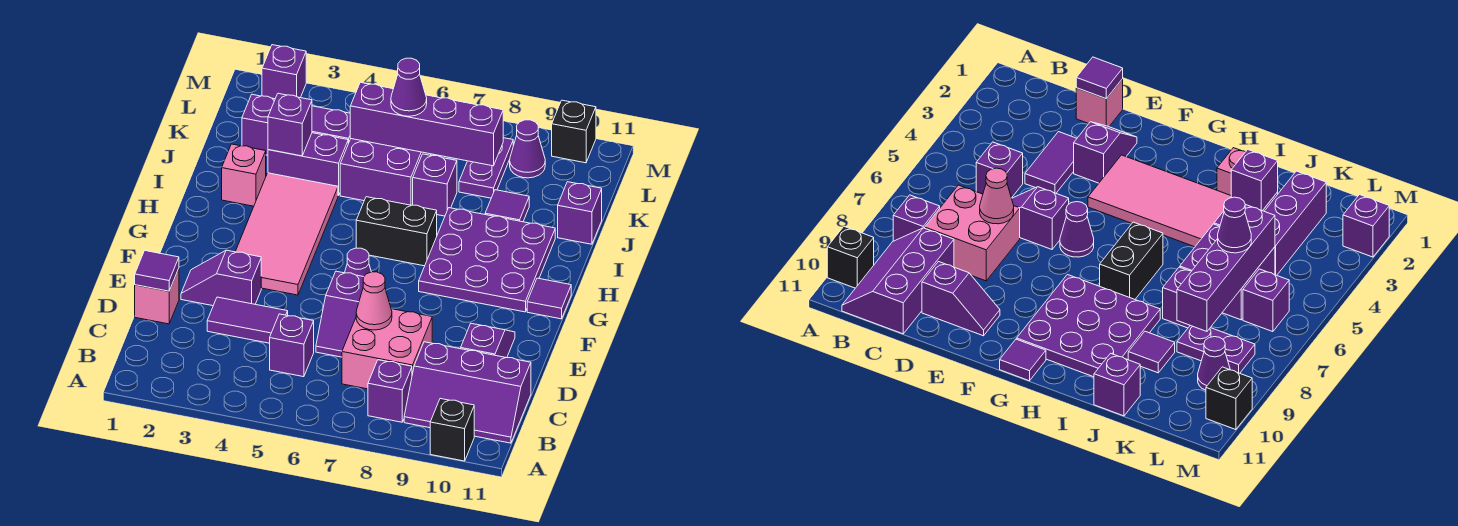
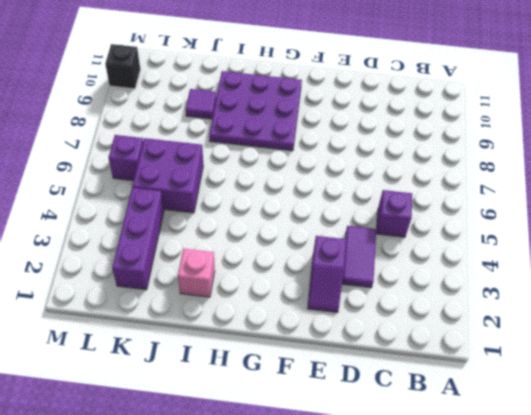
none -> black 1x1 brick [430,399,474,461]
none -> purple 1x1 brick [368,360,412,422]
none -> purple 2x3 slope [404,342,531,443]
none -> pink 2x2 brick [342,309,432,389]

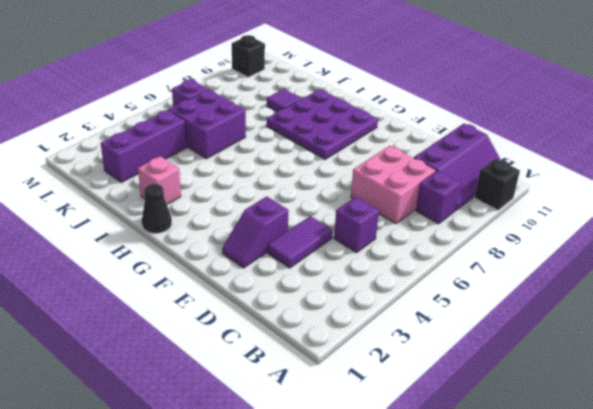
black 1x1 cone [142,184,172,233] -> none
none -> pink 1x1 brick [135,269,179,324]
none -> purple 1x2 slope [316,271,363,357]
none -> purple 1x2 slope [461,323,515,358]
none -> pink 2x4 tile [235,173,338,295]

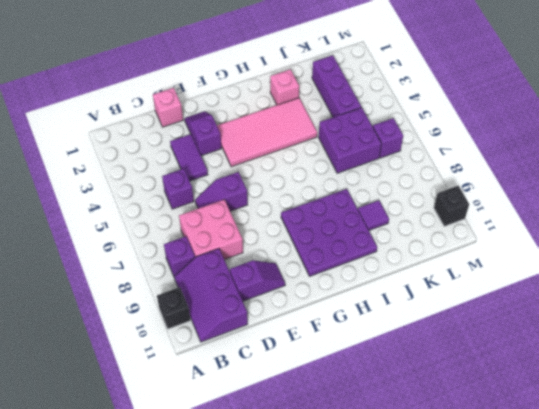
none -> purple 1x1 cone [345,248,371,277]
none -> purple 1x1 tile [527,278,571,319]
none -> black 1x2 brick [356,197,437,266]
none -> purple 1x2 brick [268,133,348,196]

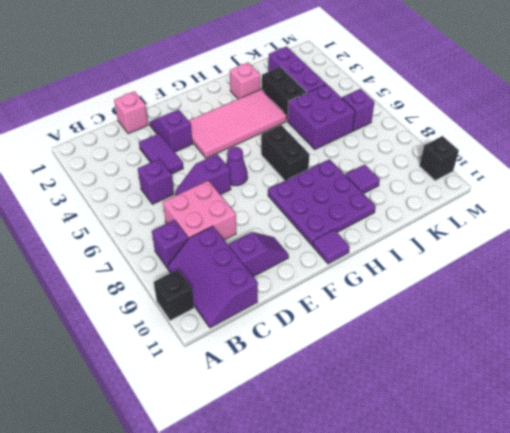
black 1x2 brick [262,67,307,121] -> purple 1x2 brick [268,133,348,196]
none -> purple 1x1 brick [413,154,457,216]
none -> purple 1x1 brick [558,182,602,244]
none -> purple 1x2 plate [459,138,513,198]
none -> purple 1x1 cone [510,120,545,178]

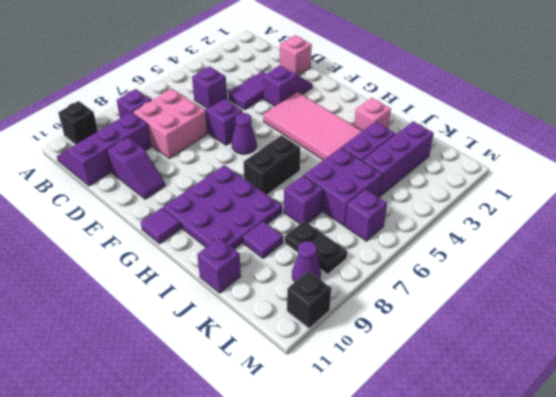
black 1x2 plate [285,221,347,274] -> purple 1x2 plate [459,138,513,198]
none -> purple 1x1 brick [262,45,306,99]
none -> purple 1x1 tile [135,251,179,291]
none -> pink 1x1 cone [356,272,392,330]
none -> purple 1x1 brick [268,93,312,156]

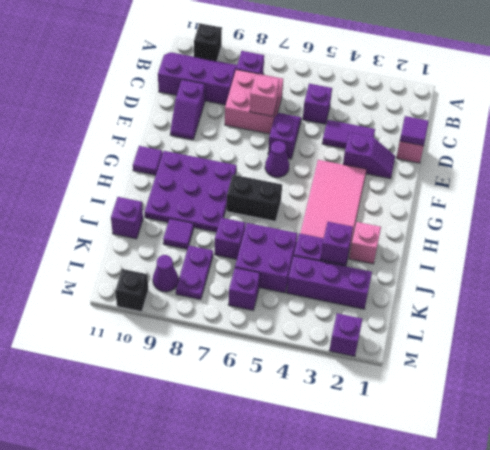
pink 1x1 brick [250,75,279,116] -> pink 1x1 cone [356,272,392,330]
none -> purple 1x4 brick [350,82,503,166]
none -> purple 1x1 cone [391,58,427,116]

